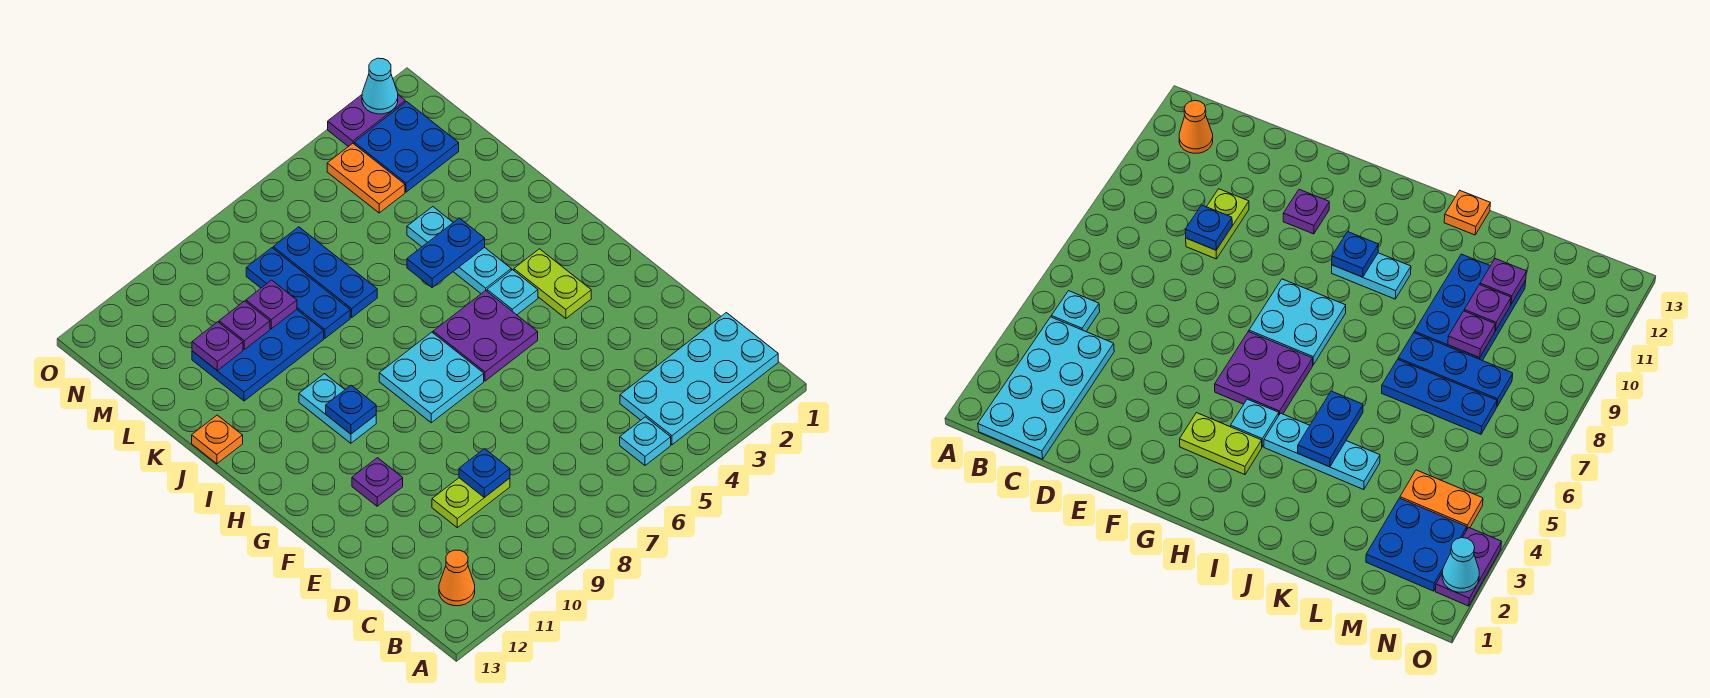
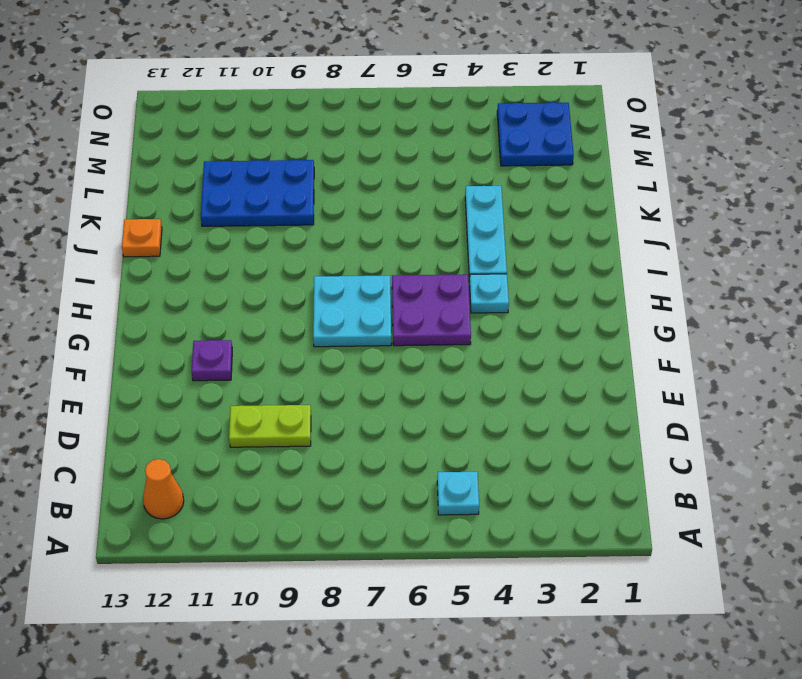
none -> cyan 2x4 plate [620,313,778,445]
none -> lime 1x2 plate [514,249,591,319]
none -> cyan 1x2 plate [299,374,376,443]

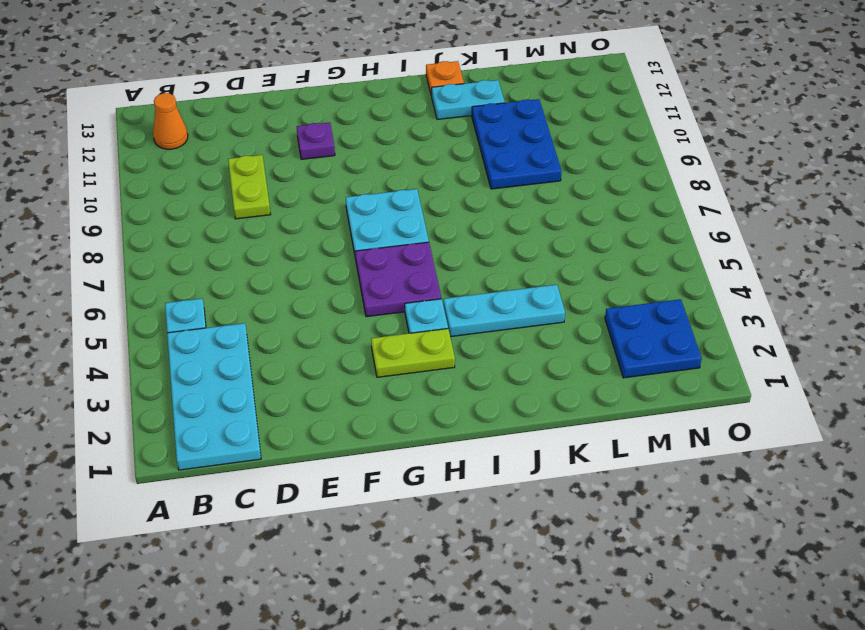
cyan 1x2 plate [432,80,505,120] -> cyan 1x2 plate moved to [299,374,376,443]
none -> blue 1x3 plate [273,227,377,317]
none -> blue 1x3 plate [246,248,350,338]
none -> orange 1x2 plate [327,143,405,213]

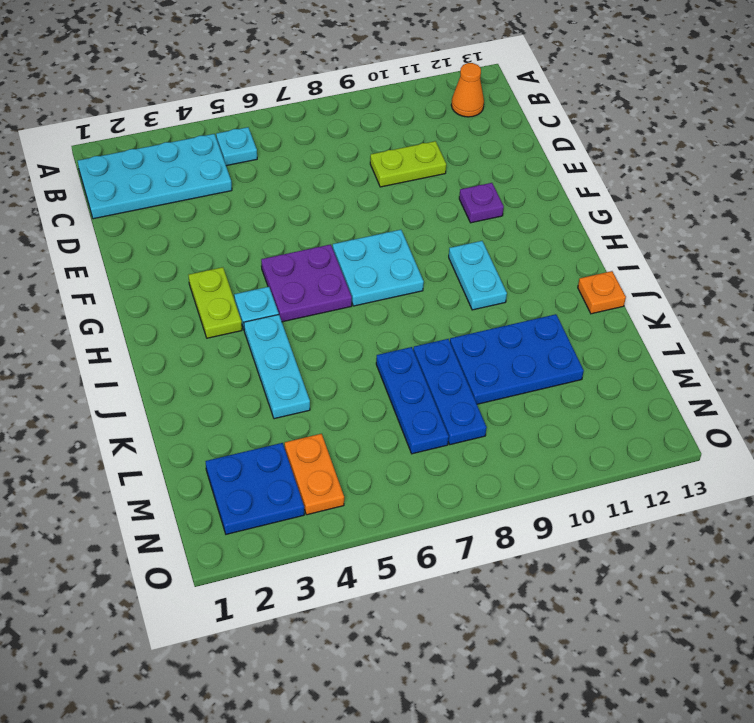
none -> purple 1x2 plate [328,95,405,147]
none -> blue 1x1 plate [459,449,510,497]
none -> blue 1x1 plate [326,385,376,434]

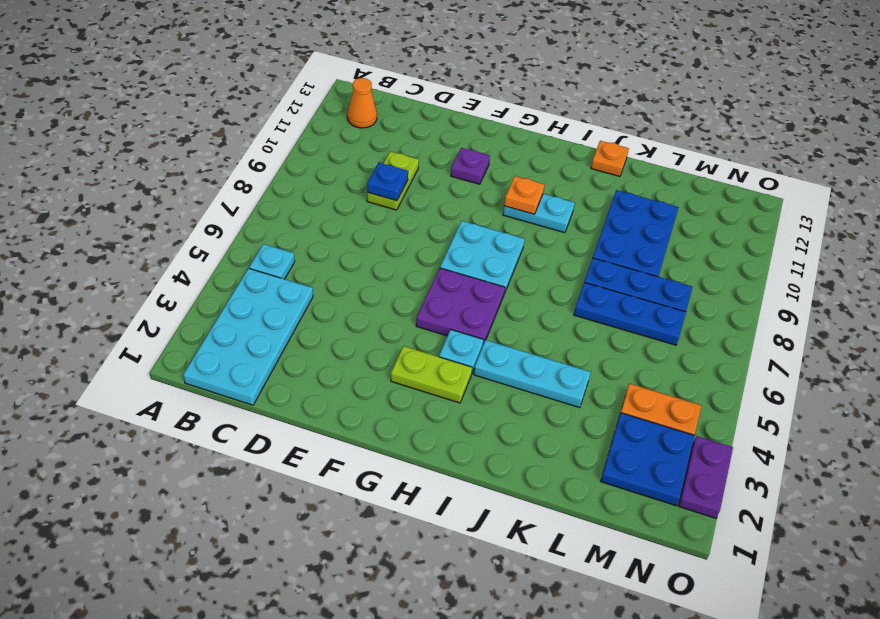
orange 1x1 plate [504,176,545,214] -> blue 1x1 plate [326,385,376,434]
none -> blue 1x2 plate [407,218,485,288]
none -> purple 1x1 plate [246,280,297,329]
none -> purple 1x1 plate [219,301,270,350]

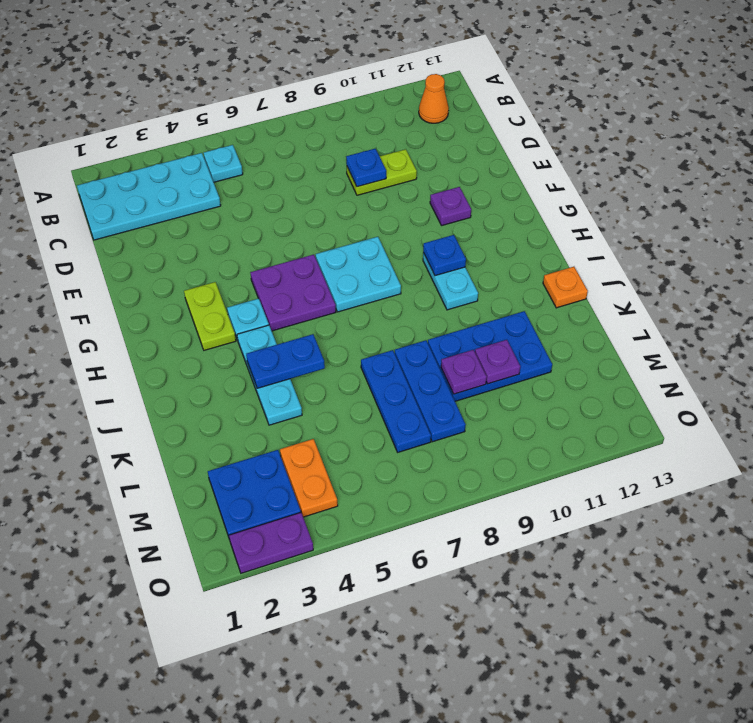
none -> purple 1x1 plate [192,322,243,370]
none -> cyan 1x1 cone [362,58,398,114]

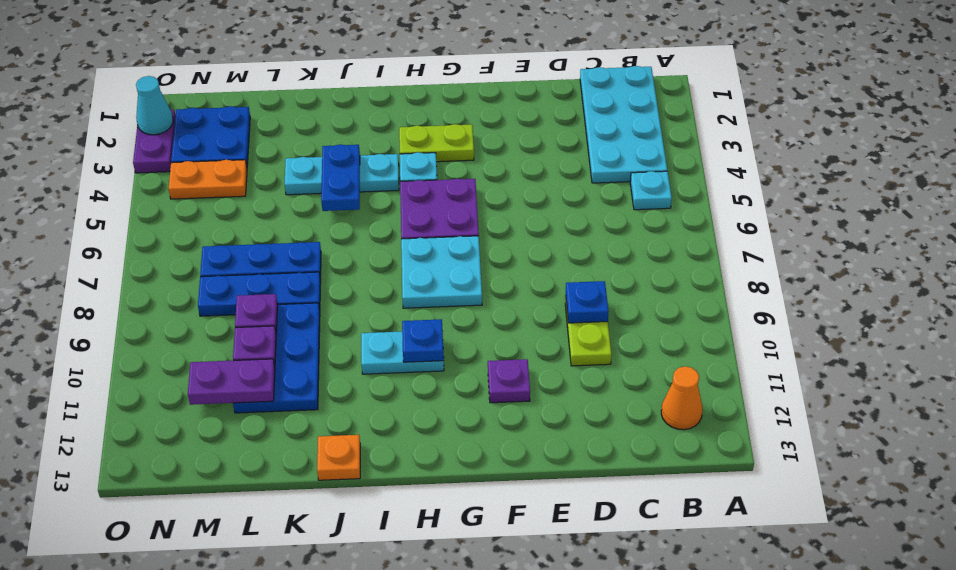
purple 1x2 plate [188,359,275,405] -> purple 1x1 plate [192,322,243,370]

